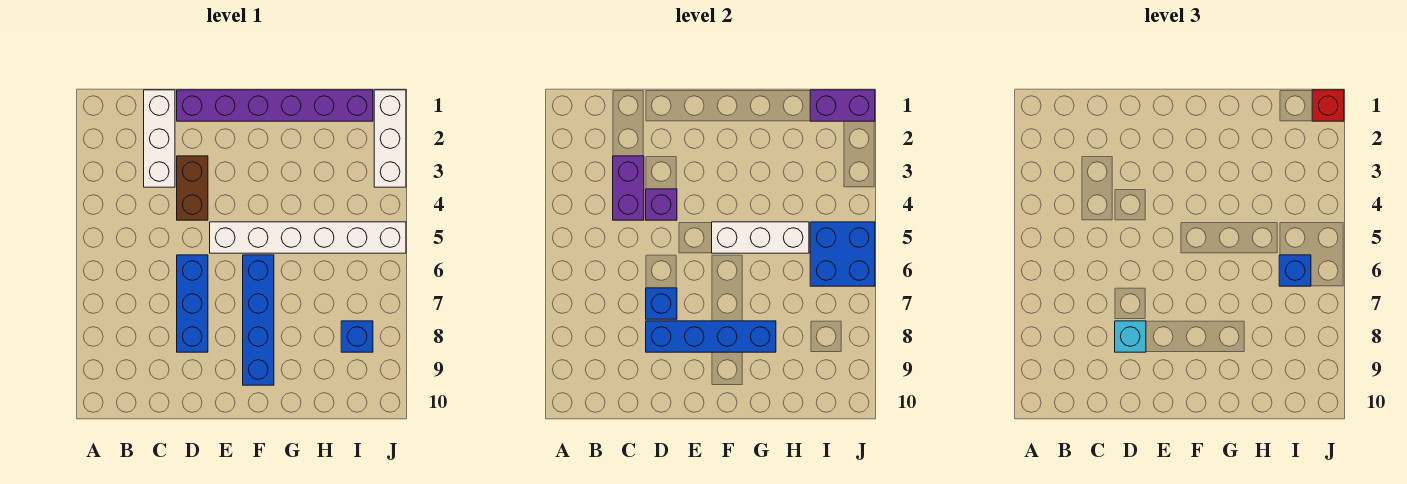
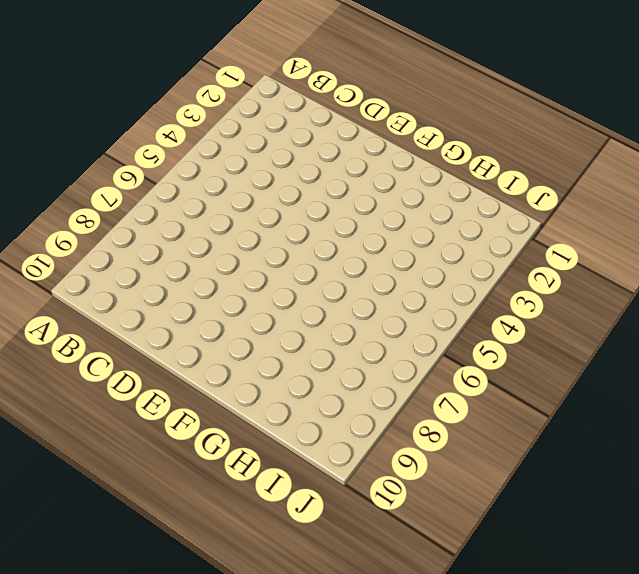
none -> white 1x3 brick [144,90,175,187]
none -> purple 1x6 brick [177,90,373,121]
none -> brown 1x2 brick [177,156,208,220]

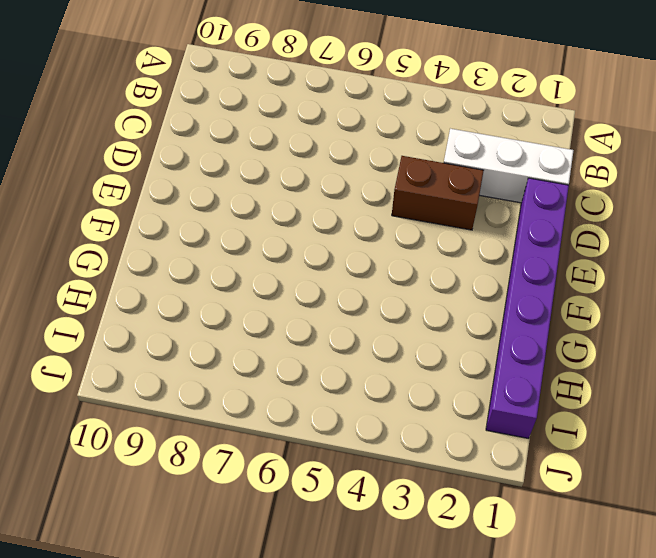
none -> blue 1x3 brick [177,255,208,352]
none -> white 1x6 brick [210,222,406,253]
none -> blue 1x4 brick [243,255,274,385]

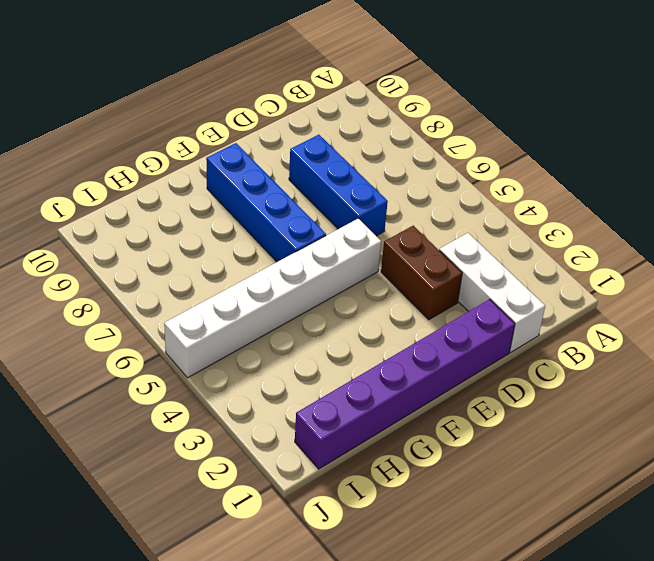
none -> blue 1x1 brick [341,321,373,352]
none -> white 1x3 brick [374,90,406,187]
none -> purple 1x2 brick [613,156,644,220]

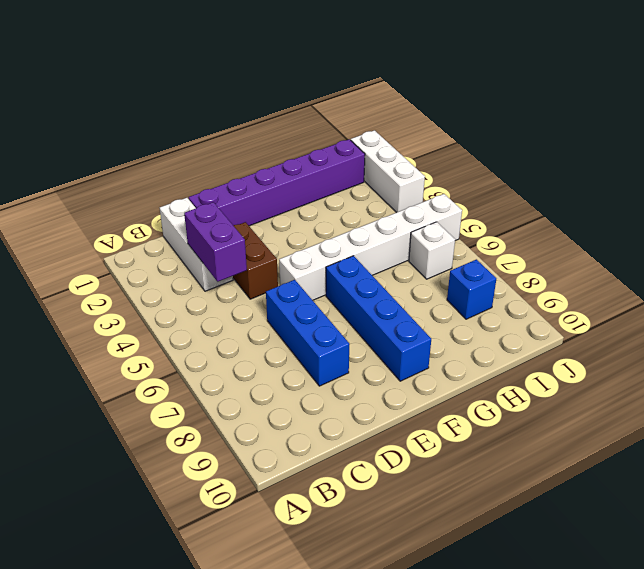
white 1x1 brick [409,222,455,279] -> none
none -> purple 1x1 brick [646,189,677,220]
none -> blue 1x1 brick [646,288,677,319]
none -> blue 1x4 brick [646,321,776,352]

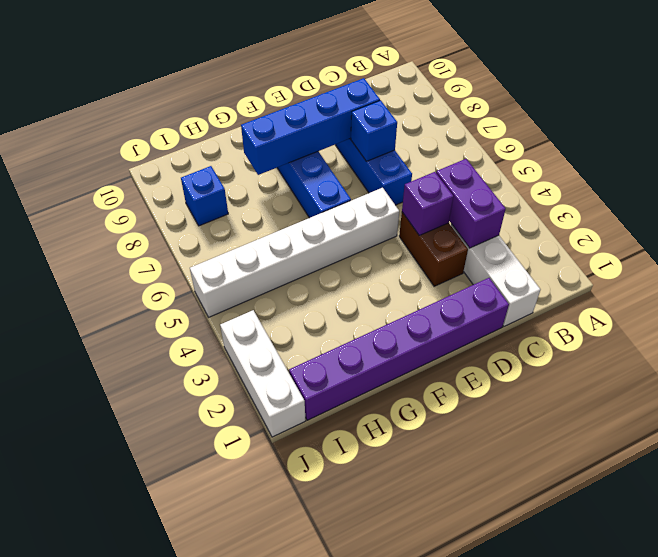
none -> white 1x3 brick [712,222,809,253]
none -> purple 1x2 brick [810,90,875,121]
none -> blue 2x2 brick [810,222,875,286]

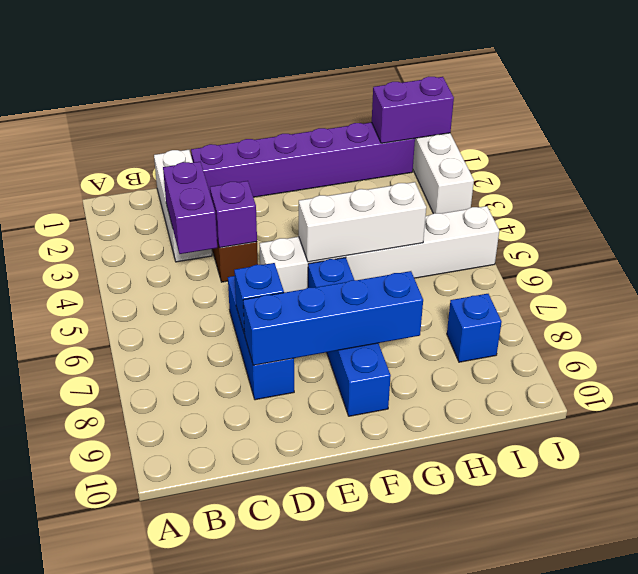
none -> blue 2x2 brick [810,222,875,286]
none -> cyan 1x1 brick [1115,321,1146,352]
none -> blue 1x1 brick [1279,255,1311,286]

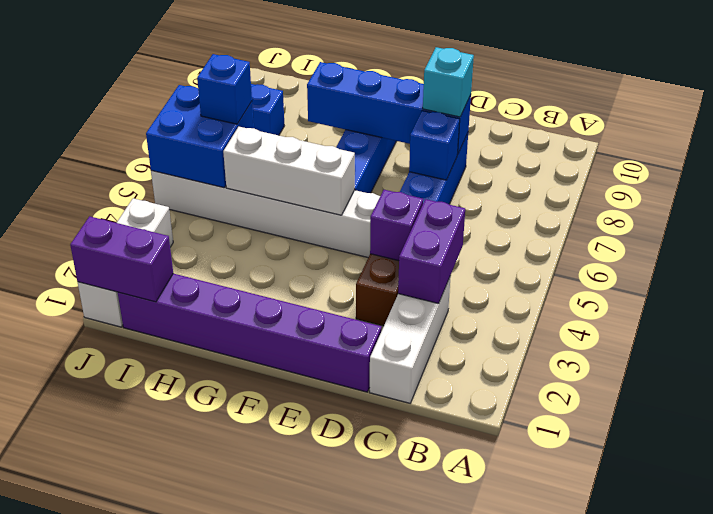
none -> red 1x1 brick [1312,90,1344,121]

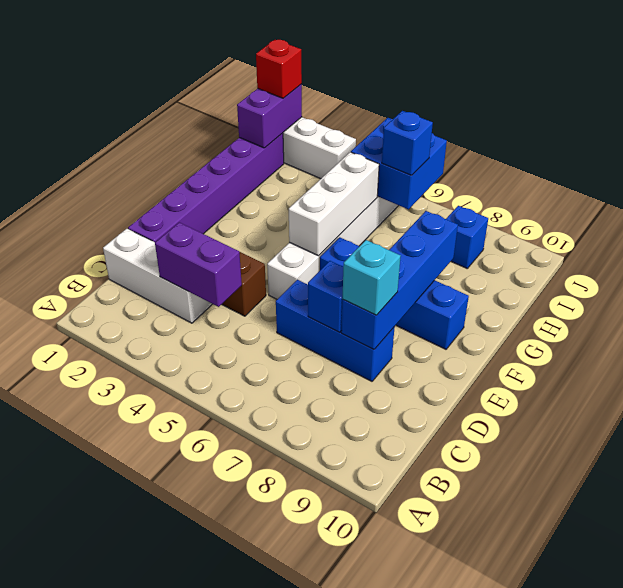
none -> purple 1x1 brick [646,189,677,220]

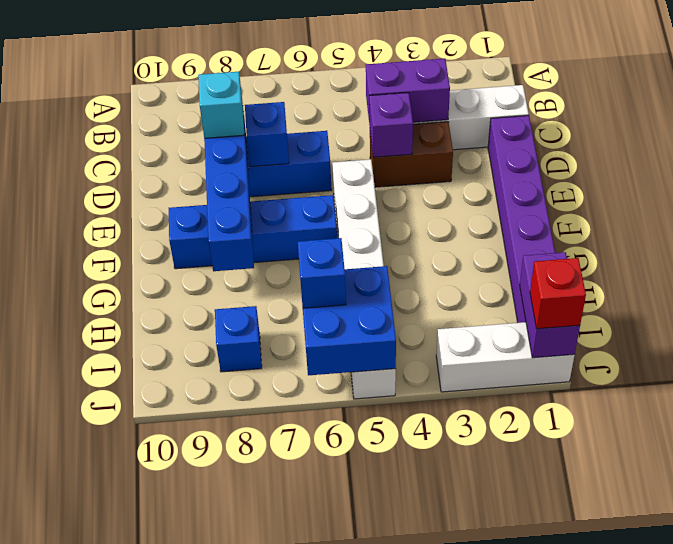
none -> white 1x3 brick [712,222,809,253]

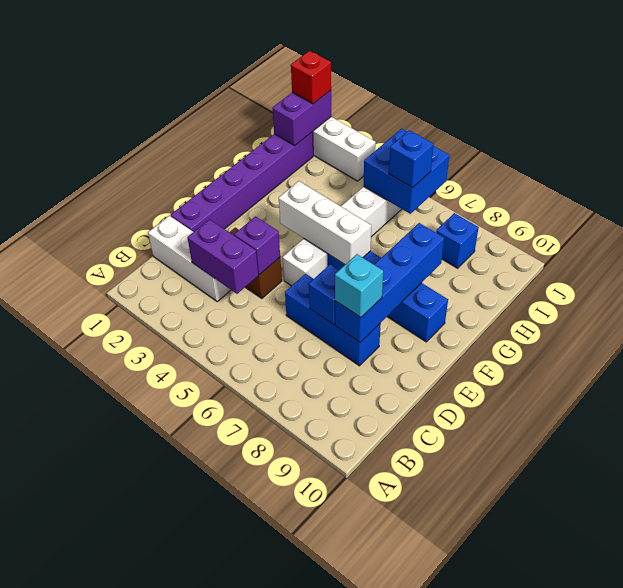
white 1x3 brick [279,181,371,265] -> white 1x3 brick turned to [712,222,809,253]

